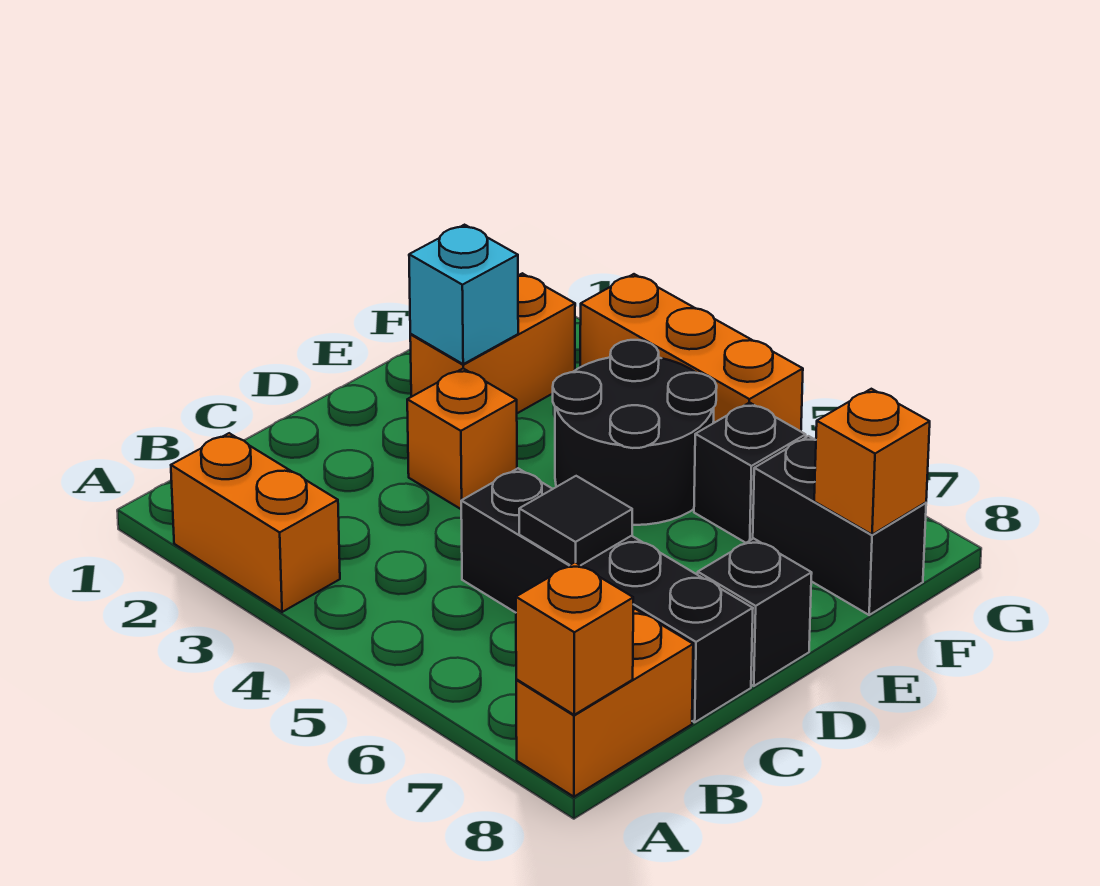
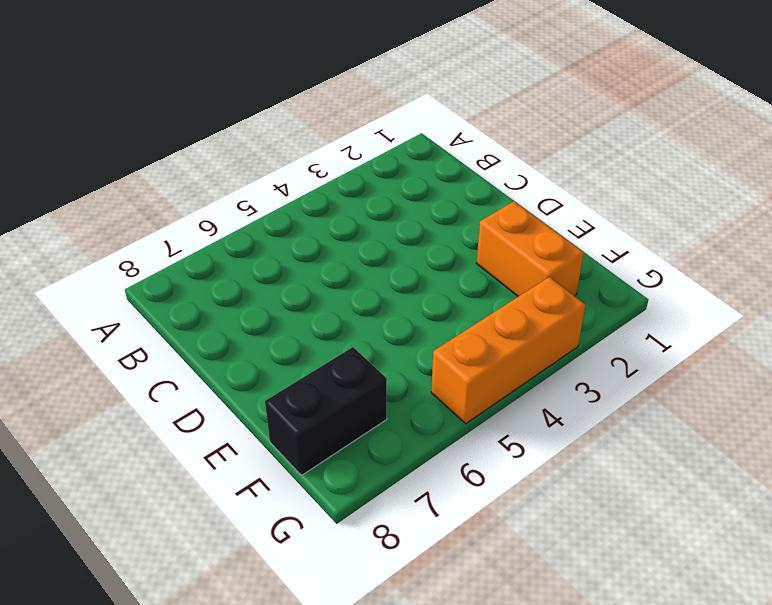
none -> orange 1x2 brick [171,433,340,612]
none -> orange 1x2 brick [516,609,693,797]
none -> black 1x4 brick [461,468,753,722]

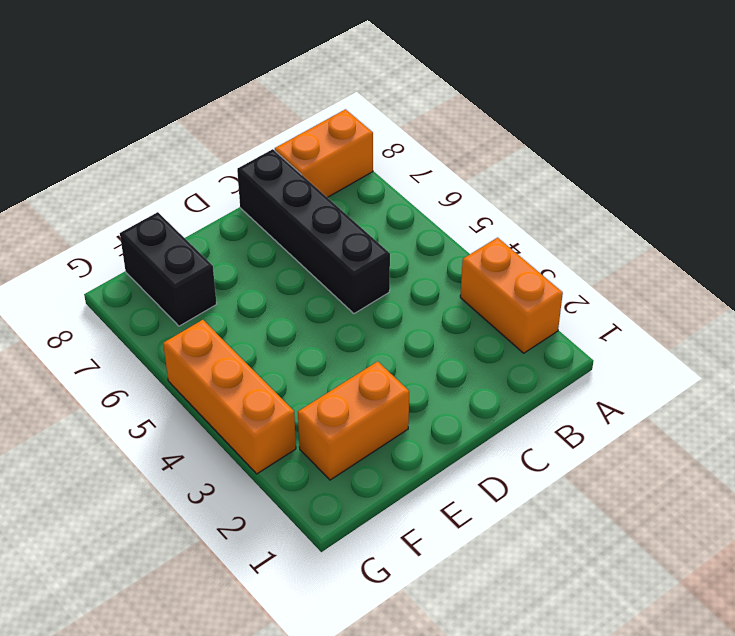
none -> orange 1x1 brick [407,369,517,509]
none -> black 1x1 brick [698,538,812,686]
none -> black 2x2 round brick [553,340,717,525]

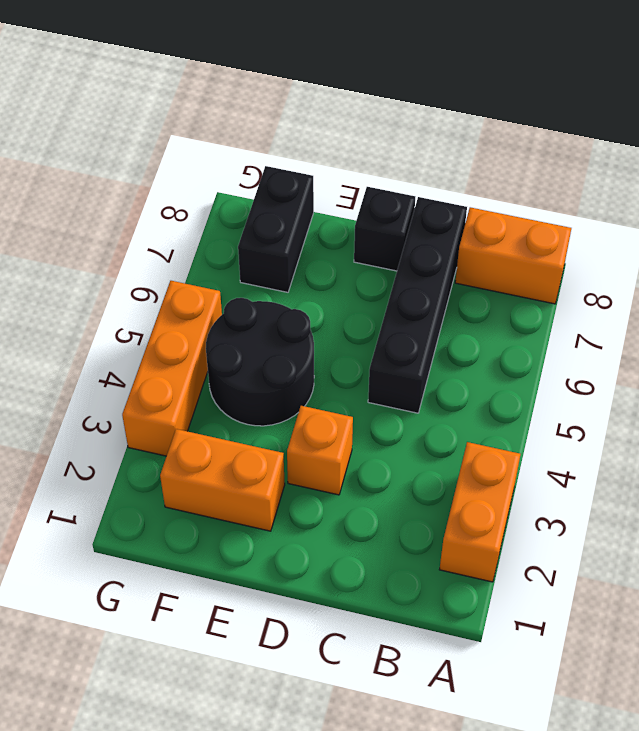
none -> black 1x1 brick [694,402,806,543]
none -> orange 1x1 brick [516,562,633,715]
none -> black 1x1 tile [519,476,632,565]

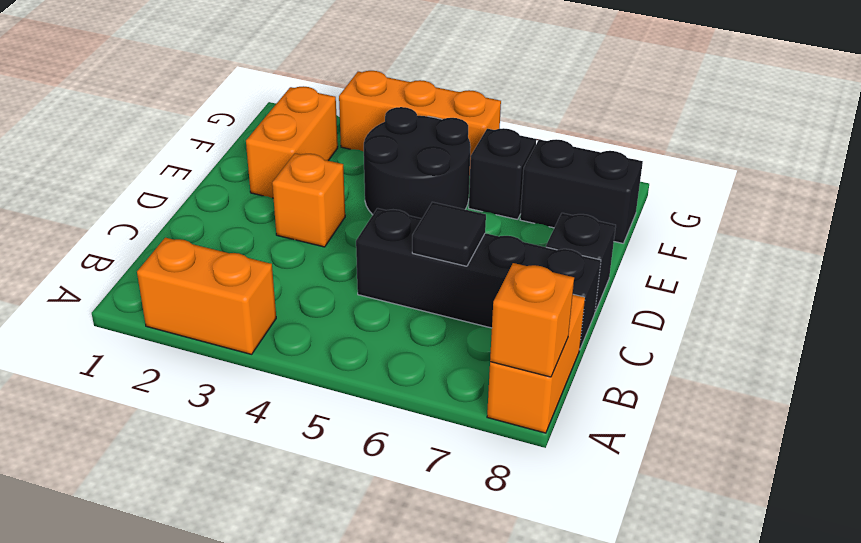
none -> cyan 1x1 brick [409,225,518,364]
none -> orange 1x1 brick [814,389,930,535]

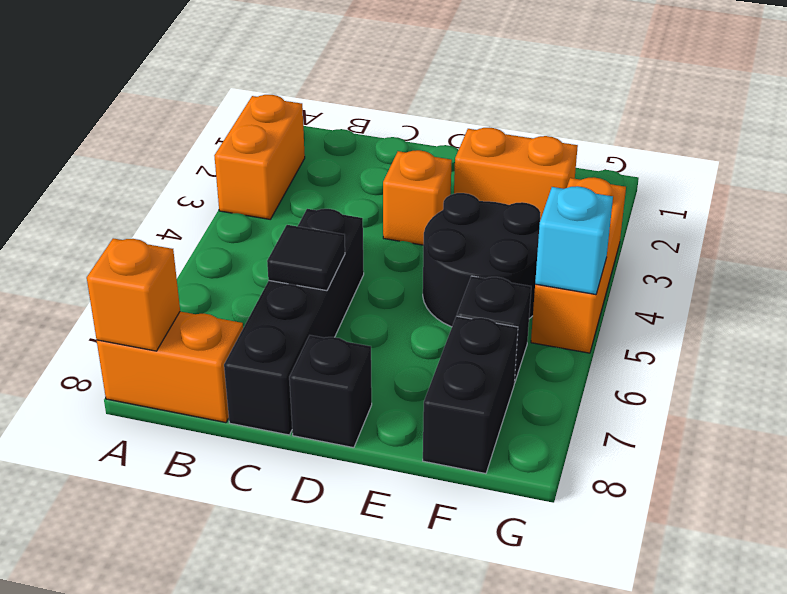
cyan 1x1 brick [535,186,613,295] -> cyan 1x1 brick moved to [409,225,518,364]
none -> orange 1x1 brick [814,389,930,535]

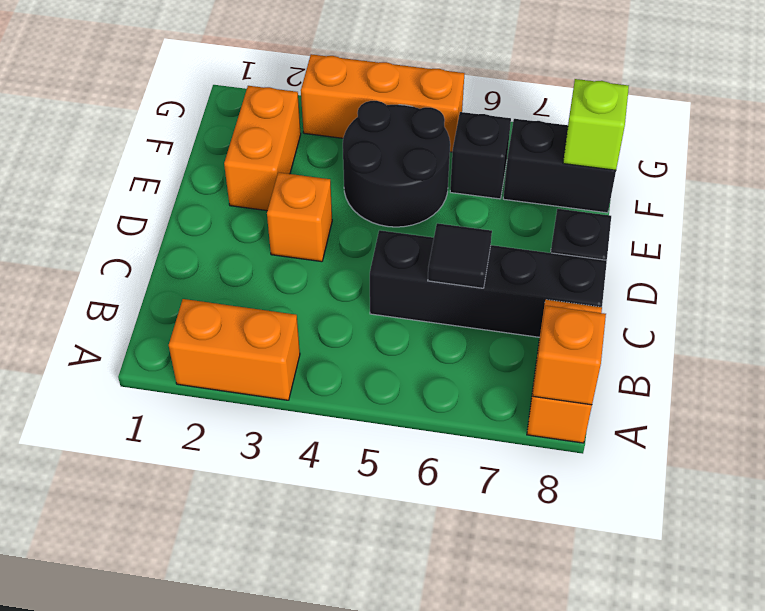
lime 1x1 brick [563,79,629,170] -> orange 1x1 brick [814,389,930,535]
none -> cyan 1x1 brick [409,225,518,364]

